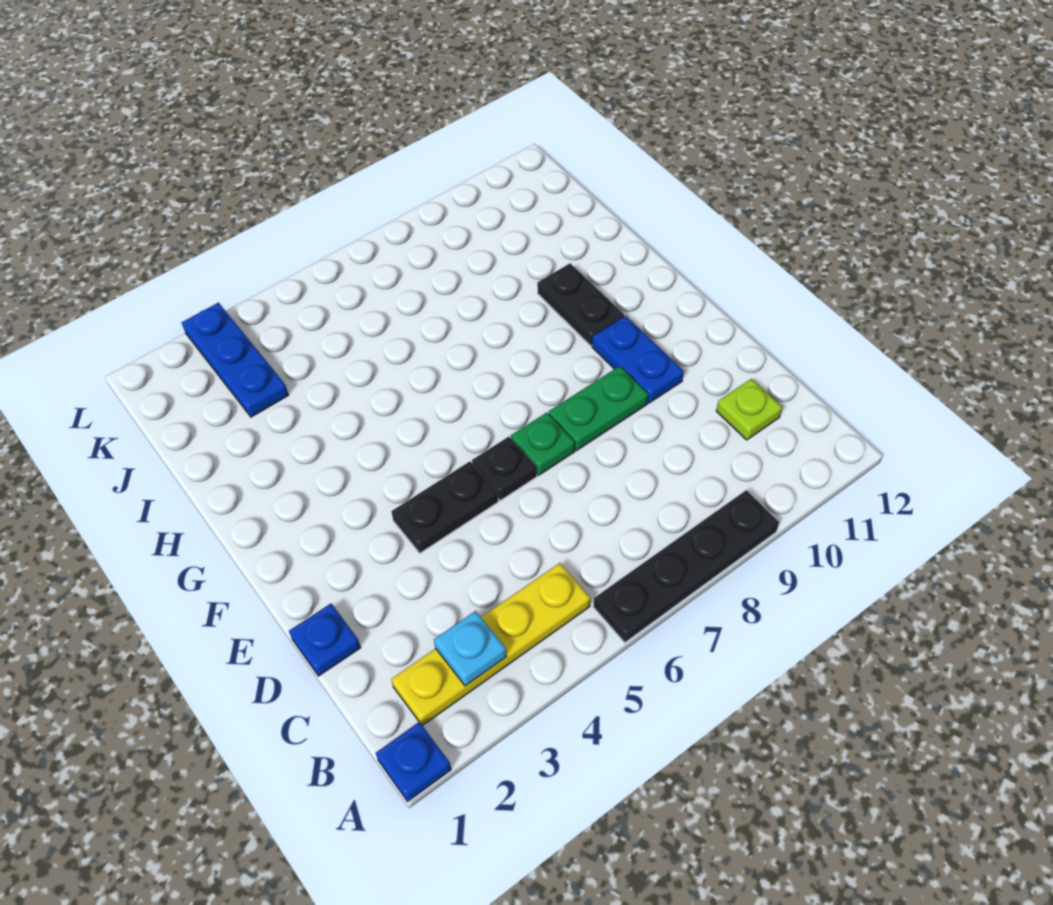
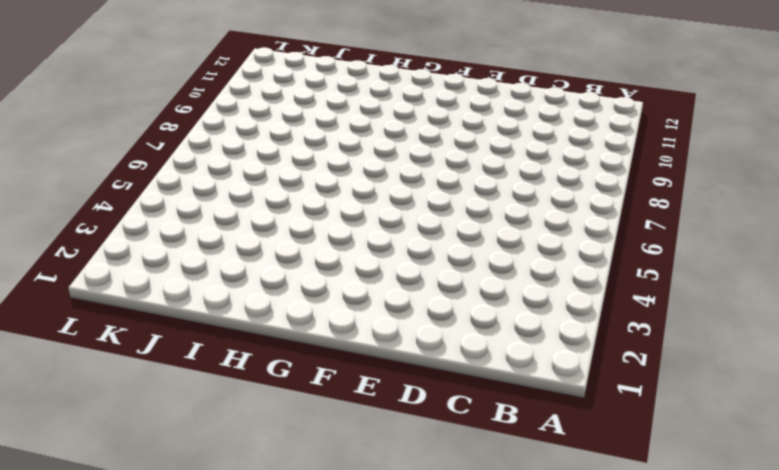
none -> blue 1x1 plate [376,722,451,802]
none -> black 1x4 plate [593,490,779,642]
none -> yellow 1x4 plate [391,563,590,726]

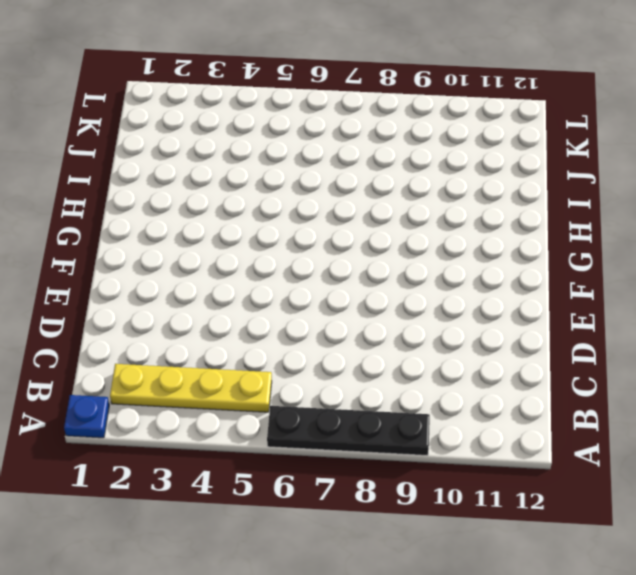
none -> lime 1x1 plate [716,379,782,440]
none -> blue 1x1 plate [289,604,361,676]
none -> black 1x2 plate [391,461,498,553]

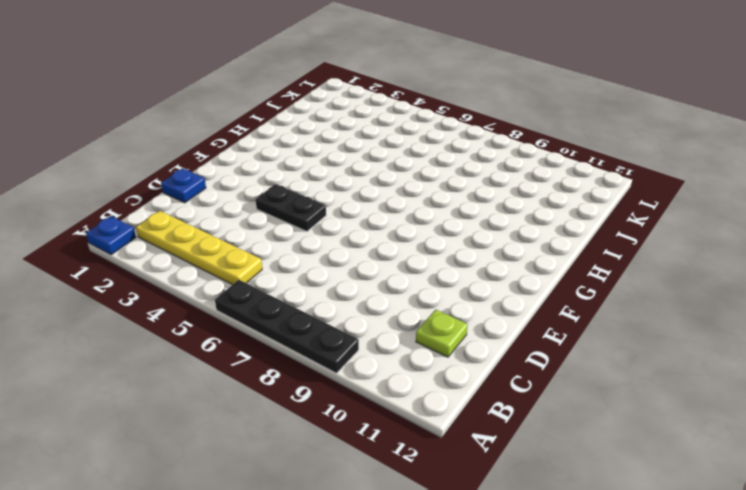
none -> black 1x1 plate [472,437,537,501]
none -> green 1x1 plate [511,412,575,475]
none -> green 1x2 plate [549,366,648,451]

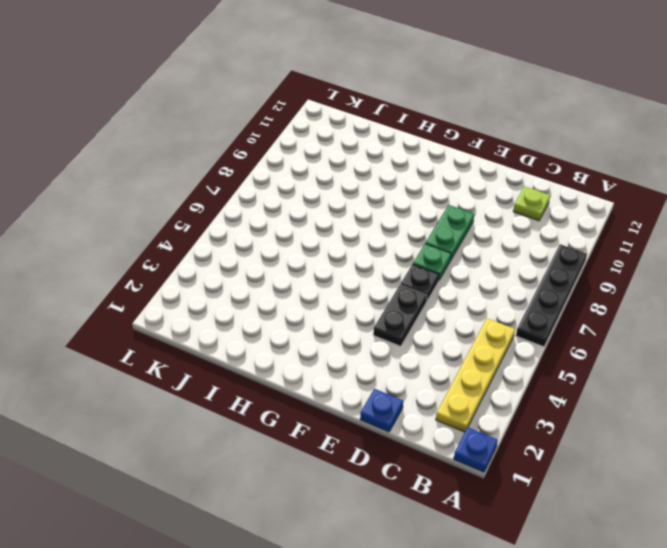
none -> blue 1x2 plate [592,316,684,403]
none -> black 1x2 plate [537,263,624,346]
none -> blue 1x3 plate [182,303,289,417]

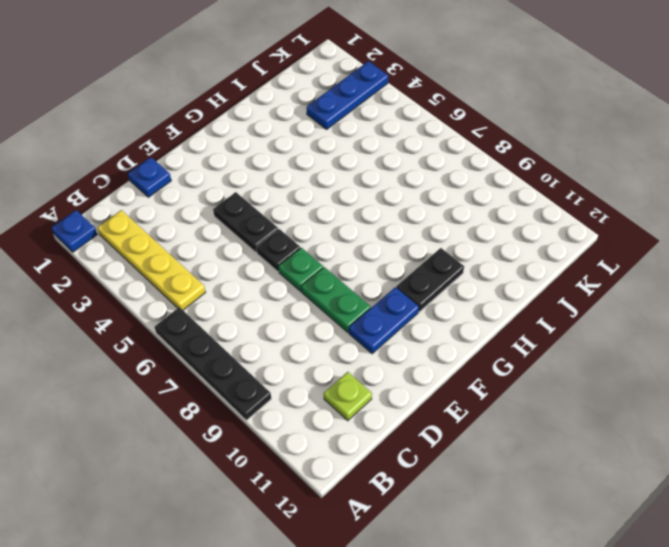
none -> cyan 1x1 plate [434,611,507,686]

